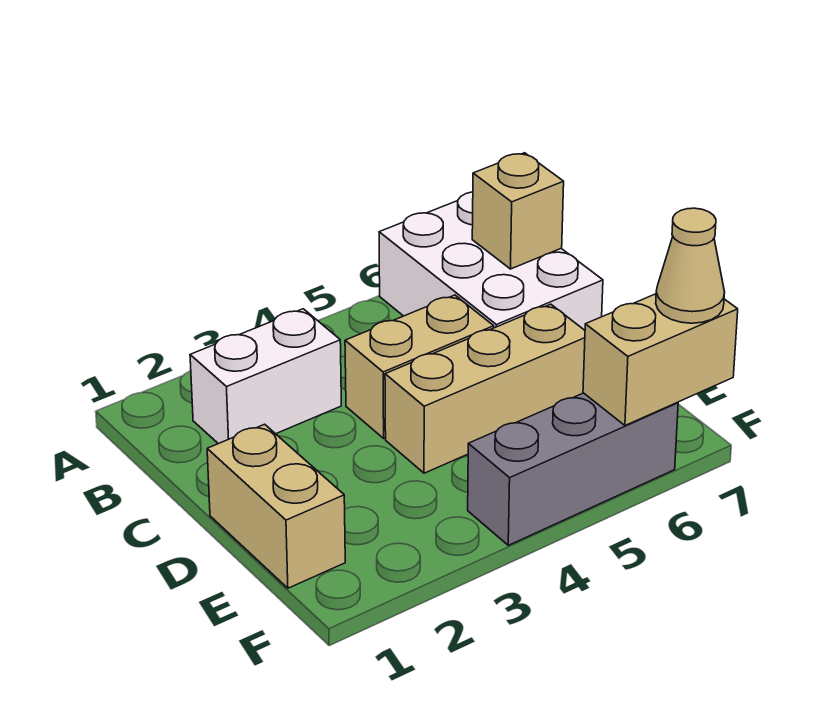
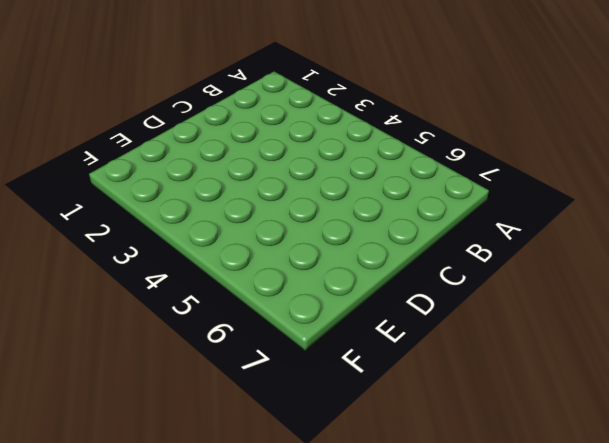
none -> white 2x3 brick [379,192,603,330]
none -> white 1x2 brick [190,309,341,444]

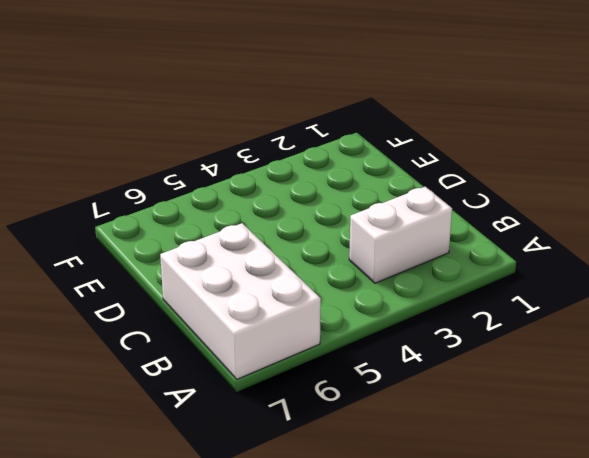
none -> tan 1x2 brick [345,295,494,438]
none -> tan 1x2 brick [207,424,345,588]

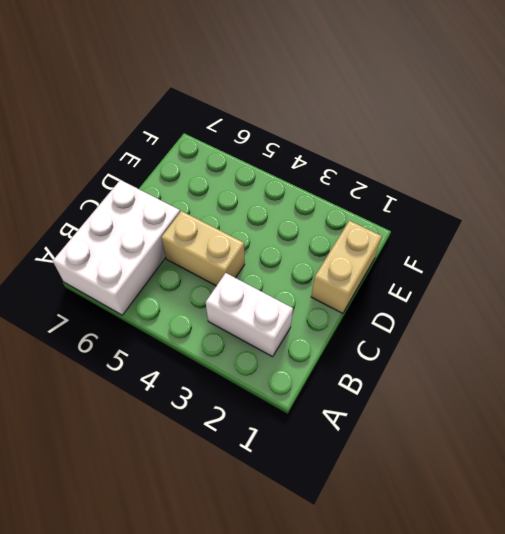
none -> tan 1x3 brick [385,304,585,473]
none -> grey 1x3 brick [468,393,678,545]

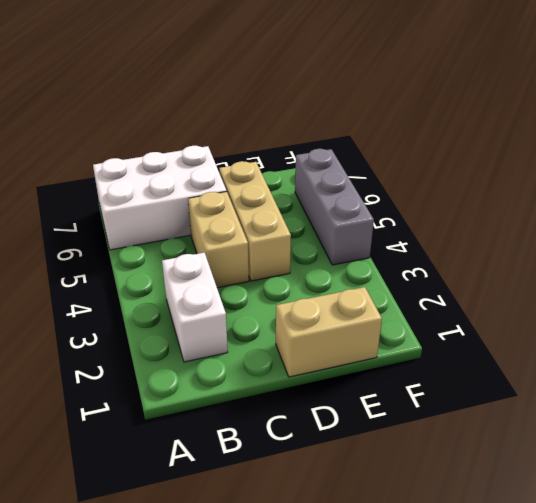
none -> tan 1x1 brick [472,153,564,269]
none -> tan 1x2 brick [583,294,738,426]

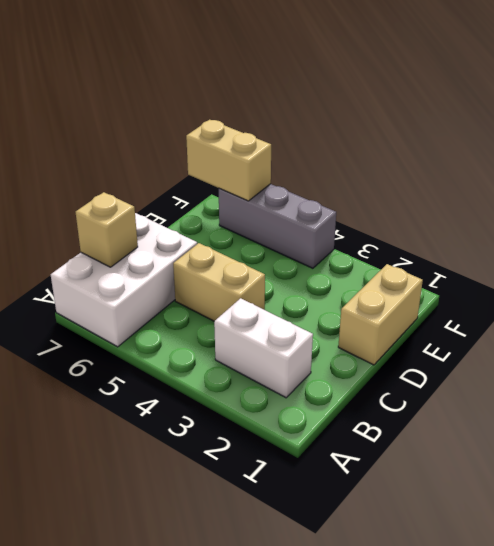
none -> tan 1x3 brick [385,304,585,473]
none -> tan 1x1 cone [656,208,725,323]

